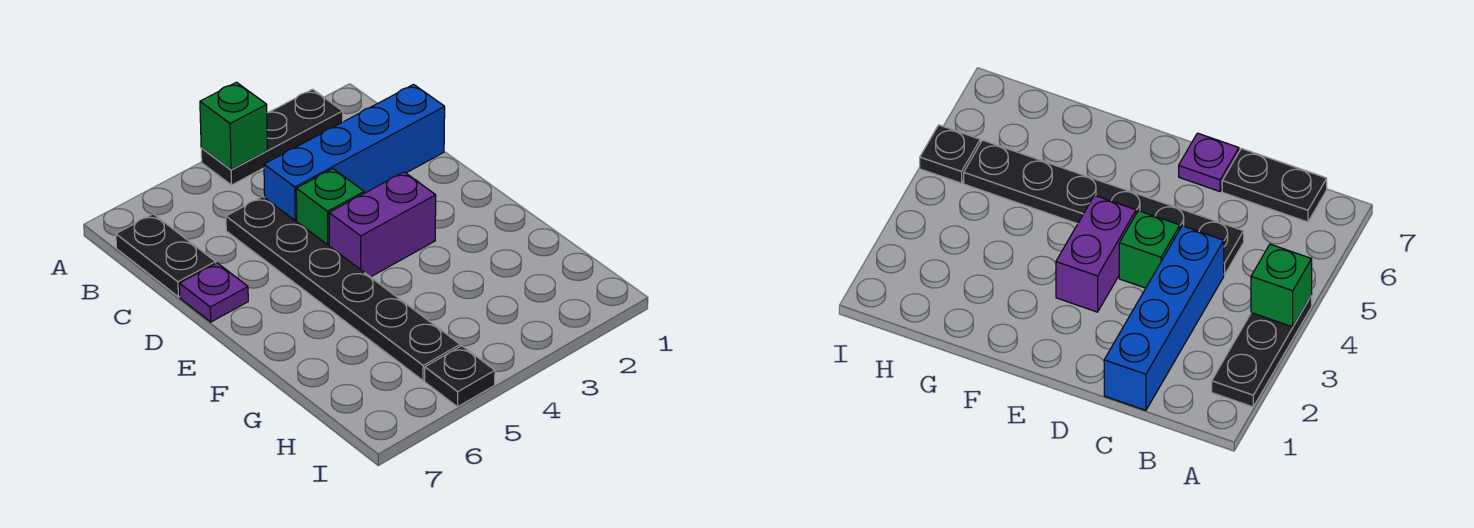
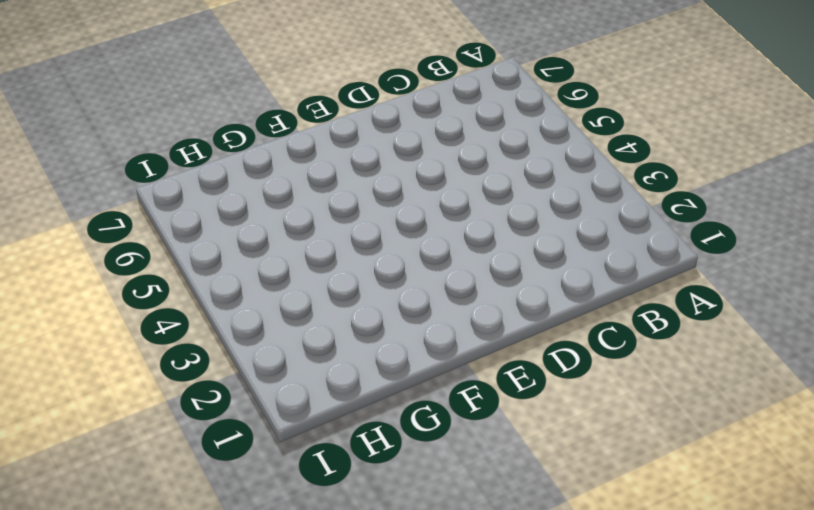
none -> black 1x3 plate [201,89,343,185]
none -> black 1x2 plate [116,214,216,297]

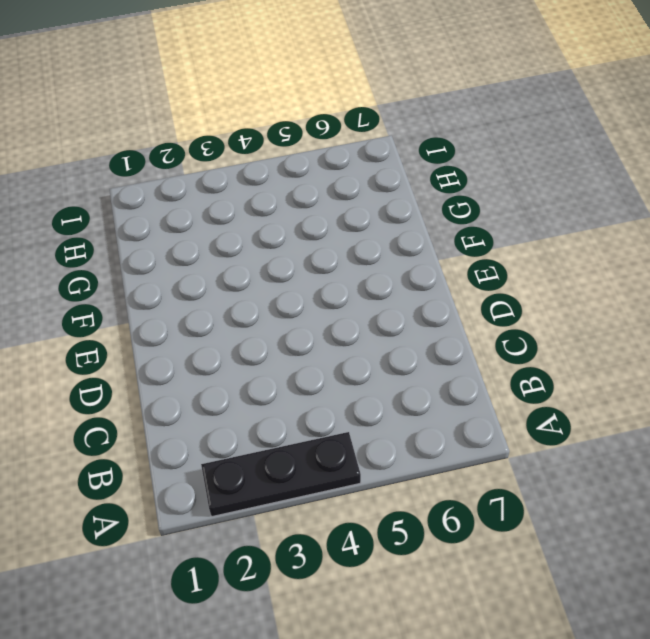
none -> black 1x2 plate [116,214,216,297]
none -> blue 1x4 brick [264,85,445,222]

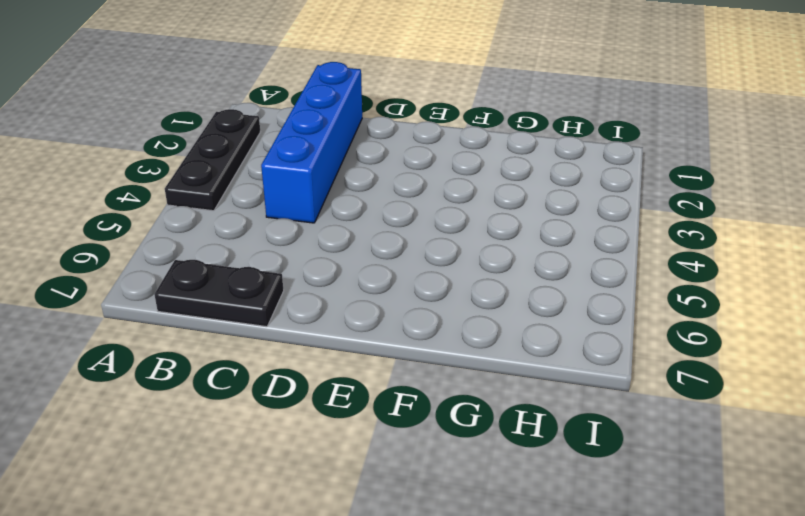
none -> black 1x6 plate [226,196,460,381]
none -> green 1x1 brick [296,169,364,246]

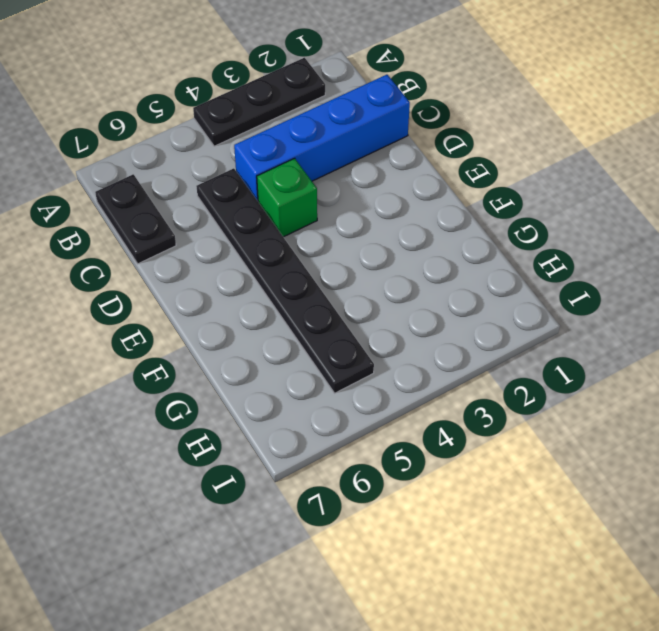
none -> purple 1x1 plate [180,263,248,322]
none -> purple 1x2 brick [329,172,436,277]

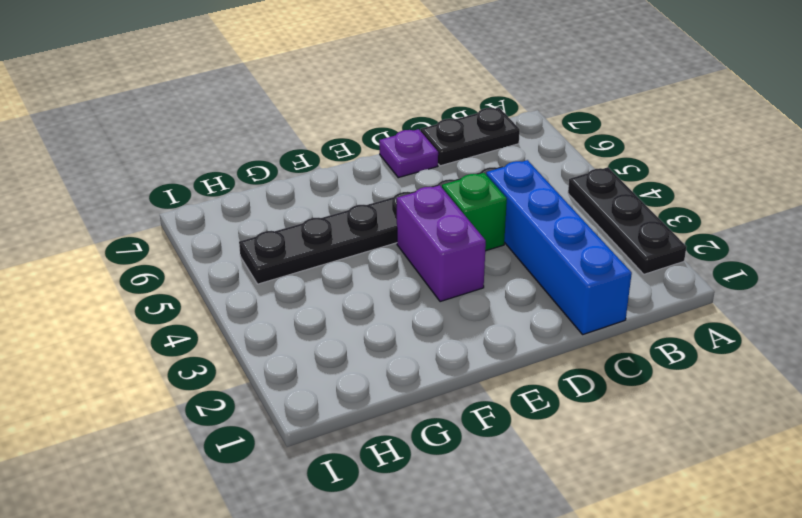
none -> black 1x1 plate [425,346,495,407]
none -> green 1x1 brick [200,82,267,170]

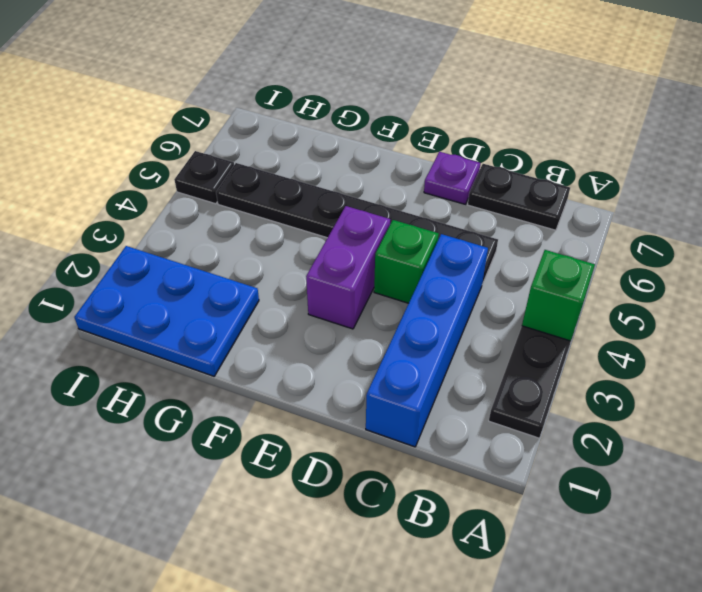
blue 2x3 plate [74,246,259,376] -> none

